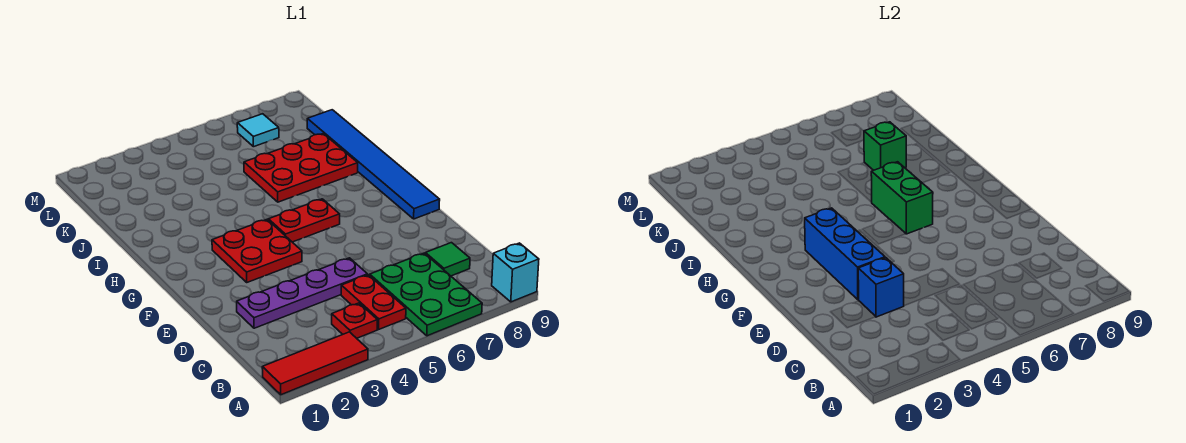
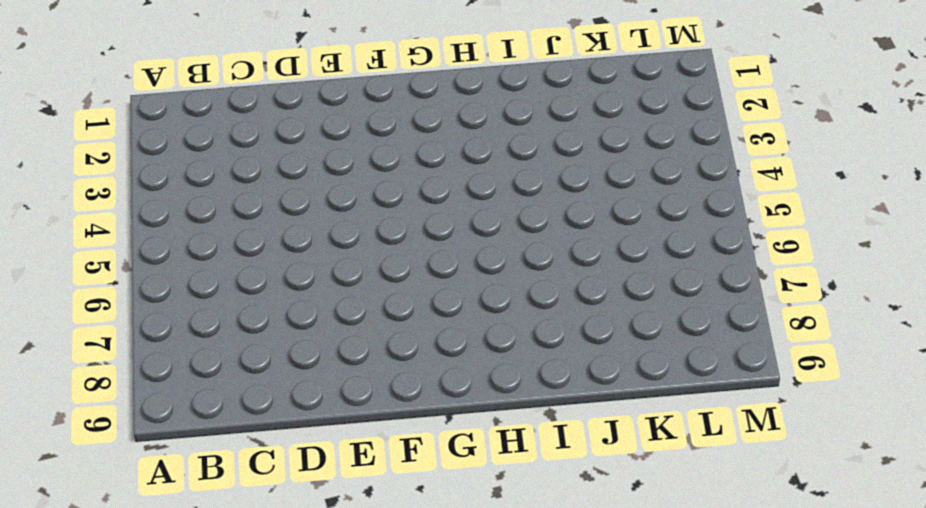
none -> red 1x3 tile [262,332,368,395]
none -> green 2x3 plate [370,253,482,336]
none -> cyan 1x1 brick [492,243,539,302]

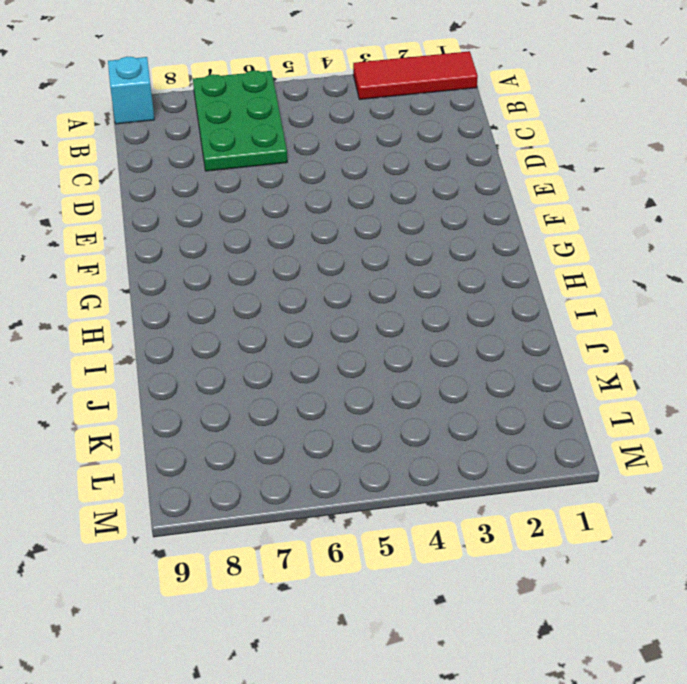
none -> red 1x1 plate [332,303,377,338]
none -> red 1x2 plate [341,275,406,329]
none -> green 1x1 tile [425,243,470,276]

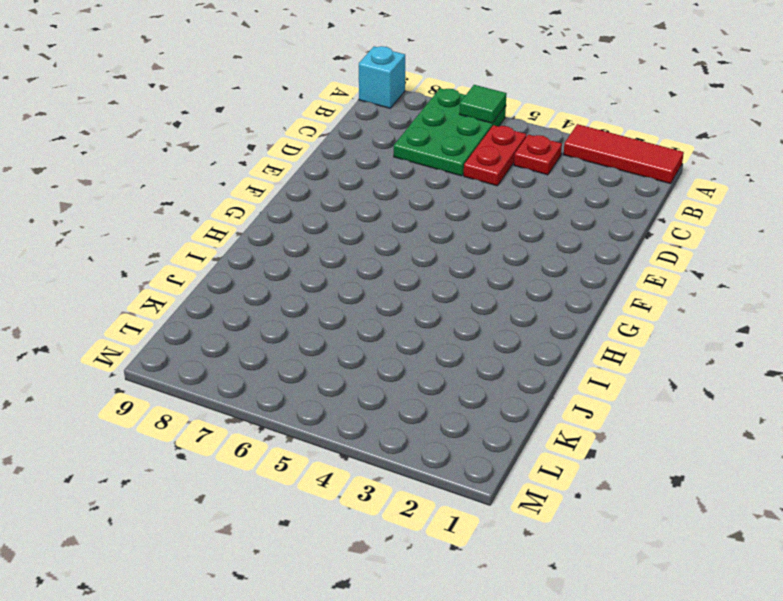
green 1x1 tile [460,85,507,123] -> green 1x1 tile moved to [425,243,470,276]
none -> purple 1x4 plate [237,258,367,328]
none -> red 2x2 plate [212,220,302,282]
none -> blue 1x6 tile [307,110,440,219]

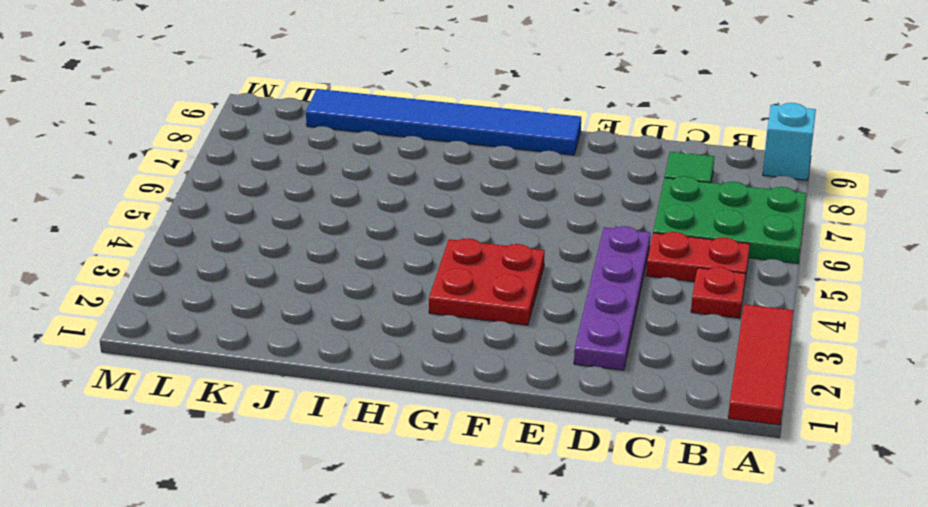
none -> red 1x2 plate [268,199,340,242]
none -> red 2x3 plate [244,134,358,202]
none -> cyan 1x1 tile [237,114,279,147]

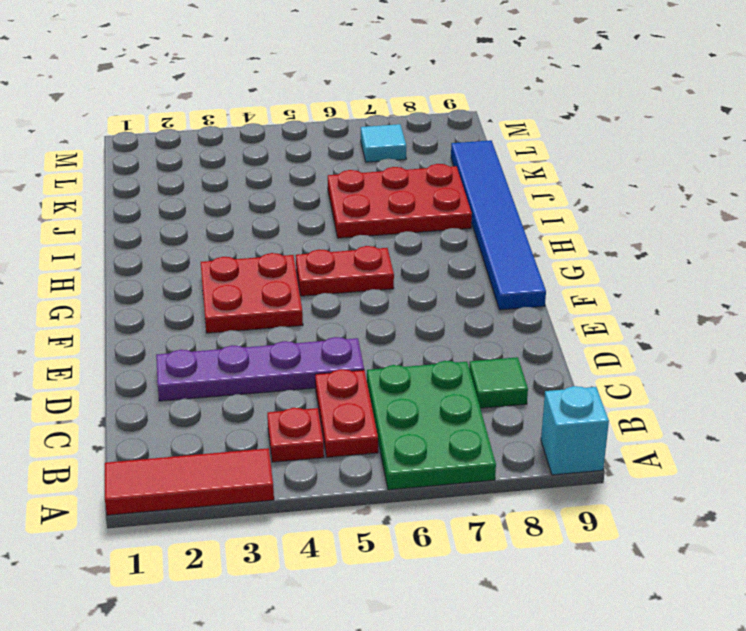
none -> blue 1x1 brick [858,258,904,317]
none -> blue 1x3 brick [805,208,885,300]
none -> green 1x2 brick [871,162,933,234]

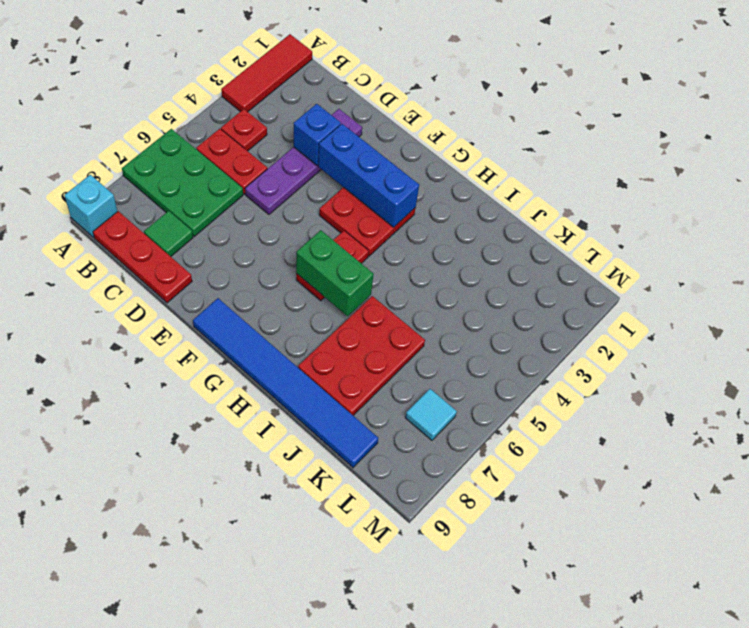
red 1x3 plate [93,211,192,303] -> none
none -> green 1x1 brick [864,122,906,170]

